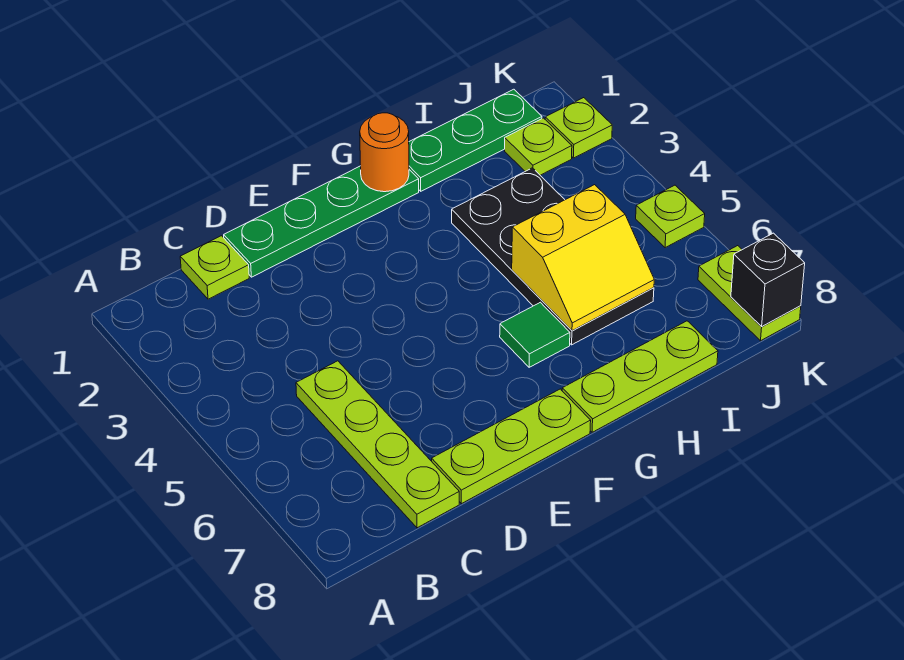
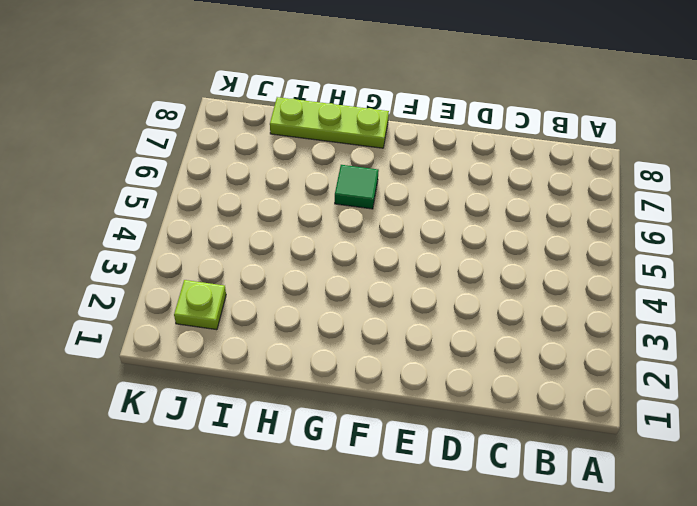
none -> lime 1x1 plate [180,236,249,299]
none -> lime 1x4 plate [296,361,459,528]
none -> green 1x4 plate [224,166,419,277]

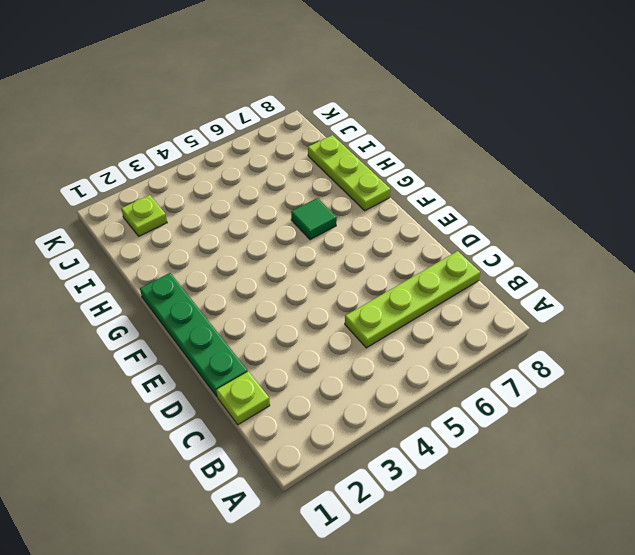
none -> lime 1x3 plate [432,389,591,504]
none -> green 1x3 plate [409,89,542,191]
none -> black 2x4 plate [452,168,654,345]

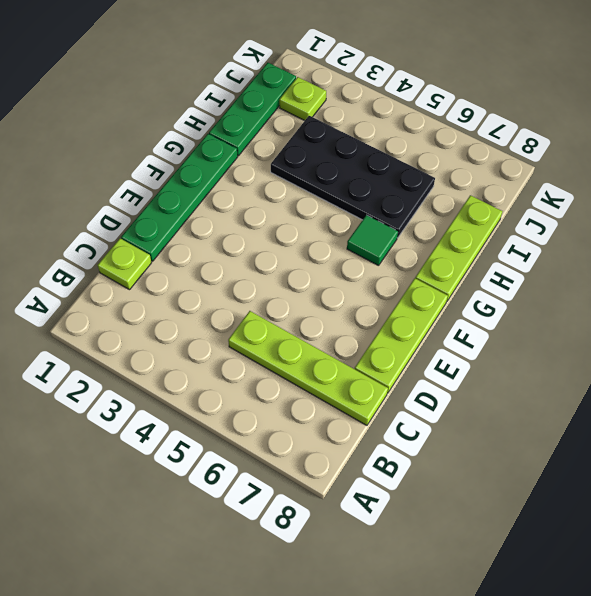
none -> lime 1x1 plate [545,98,612,158]
none -> lime 1x1 plate [636,185,705,248]
none -> lime 1x2 plate [698,246,801,341]

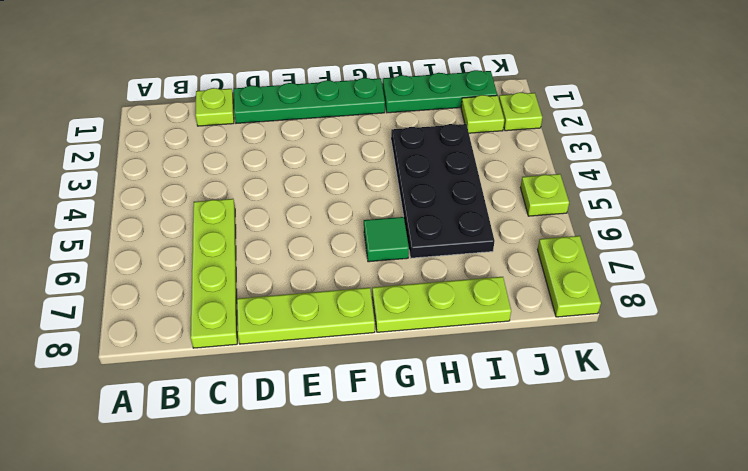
none -> orange 1x1 round brick [360,113,409,192]
none -> yellow 2x2 slope [512,185,654,331]
none -> black 1x1 brick [731,233,805,327]

